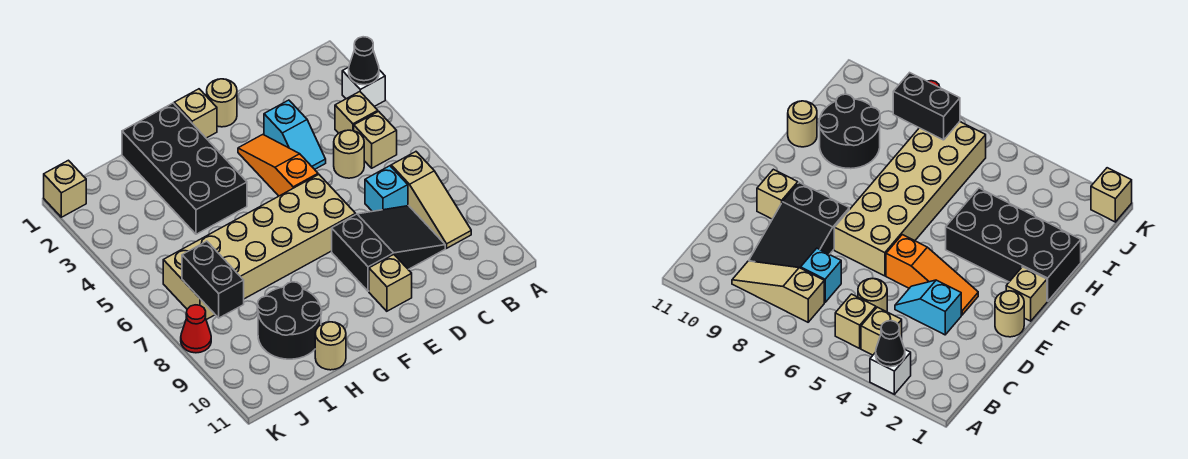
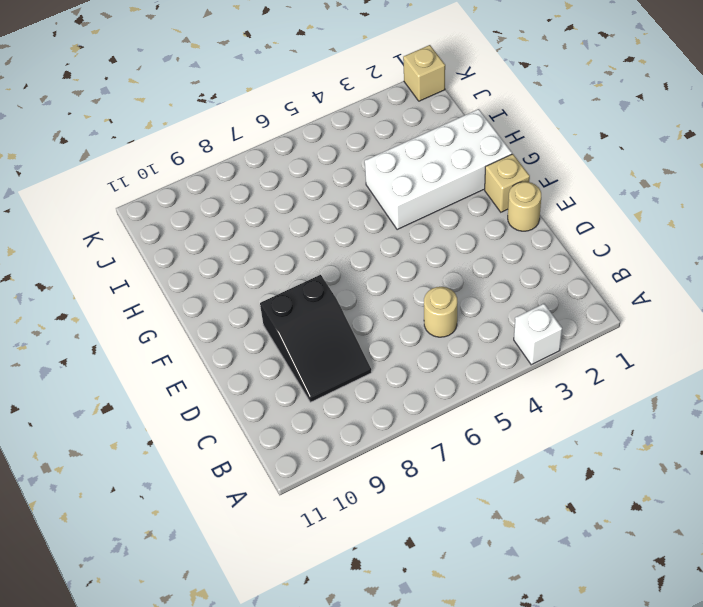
white 2x4 brick [365,109,512,230] -> black 2x4 brick [122,103,247,234]
none -> tan 1x1 brick [335,92,378,133]
none -> tan 1x1 brick [354,111,397,168]
none -> tan 1x3 slope [391,152,471,248]

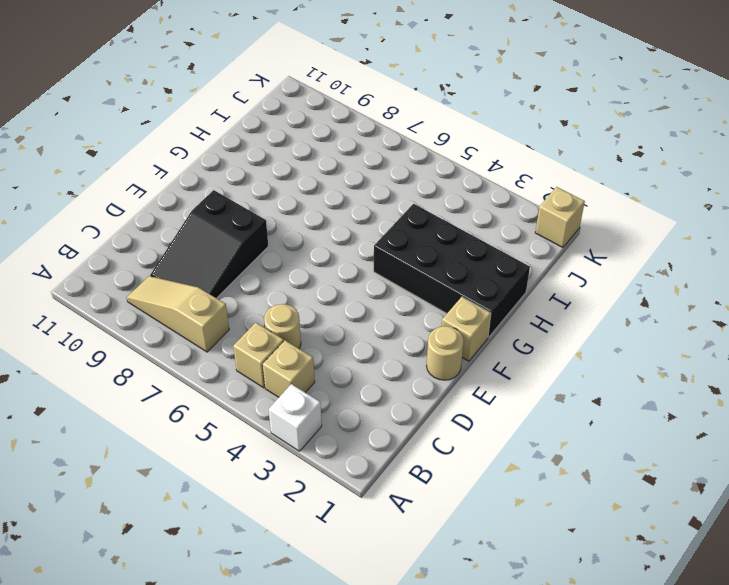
none -> cyan 1x1 brick [365,166,408,211]
none -> cyan 1x2 slope [264,100,326,169]
none -> orange 1x3 slope [238,135,318,196]

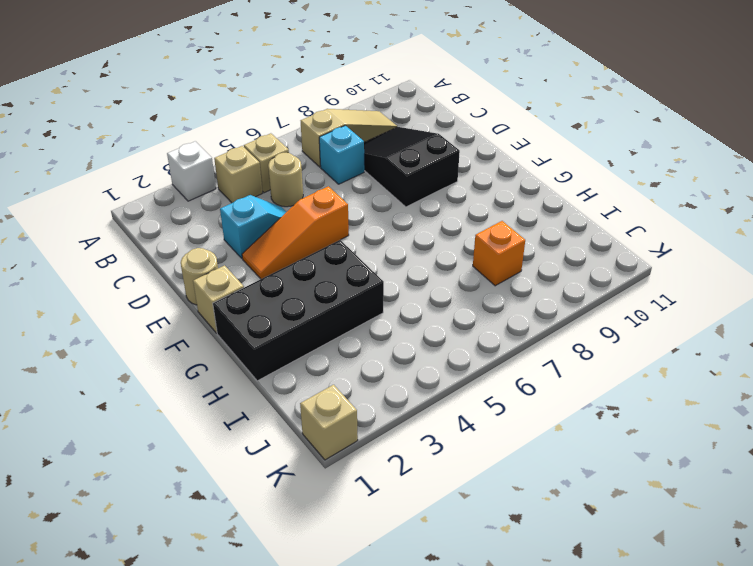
orange 1x1 brick [473,221,525,286] -> none
none -> tan 2x6 brick [163,175,356,320]
none -> tan 1x1 brick [369,254,412,311]
none -> black 2x2 round brick [257,282,322,359]

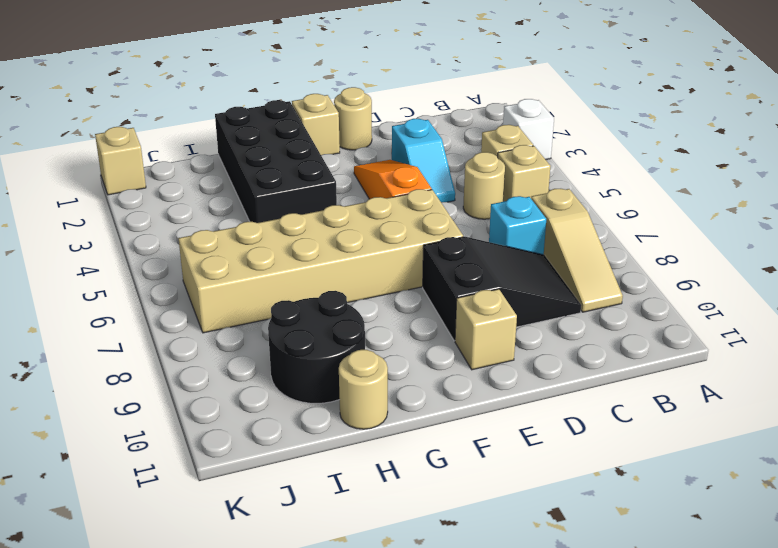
none -> red 1x1 cone [181,305,211,353]
none -> black 1x1 cone [349,37,379,85]
none -> black 1x2 brick [182,241,244,318]

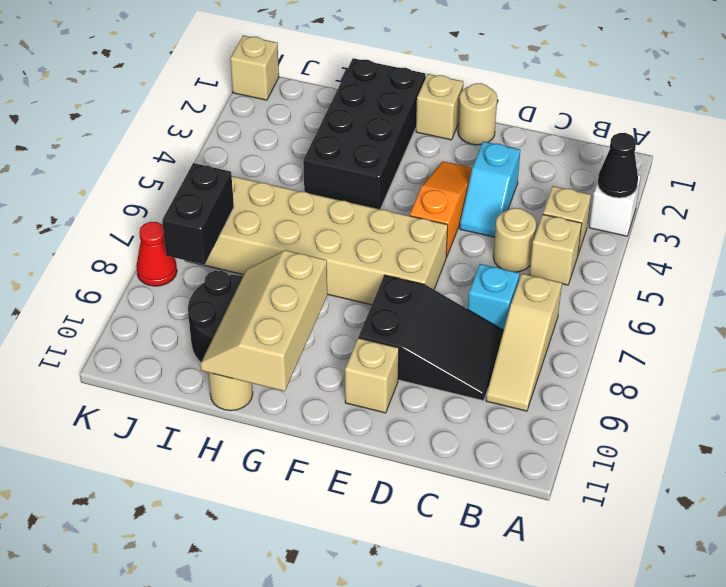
tan 2x3 slope [200,250,327,391] -> none

